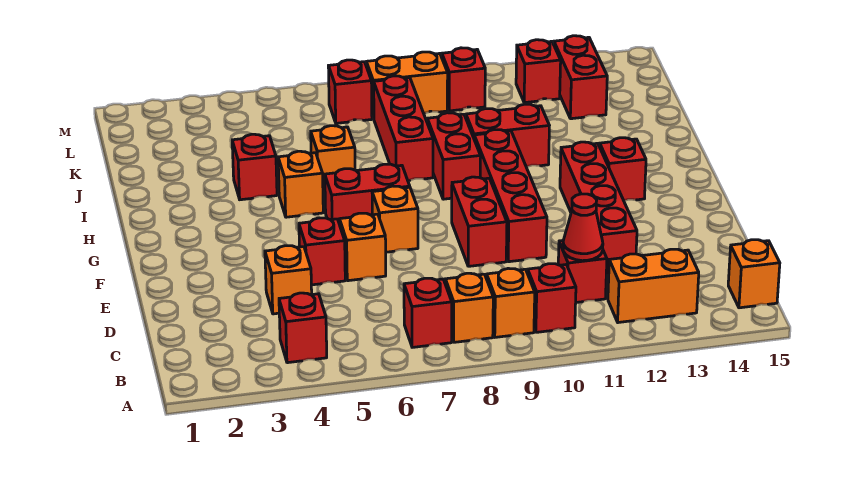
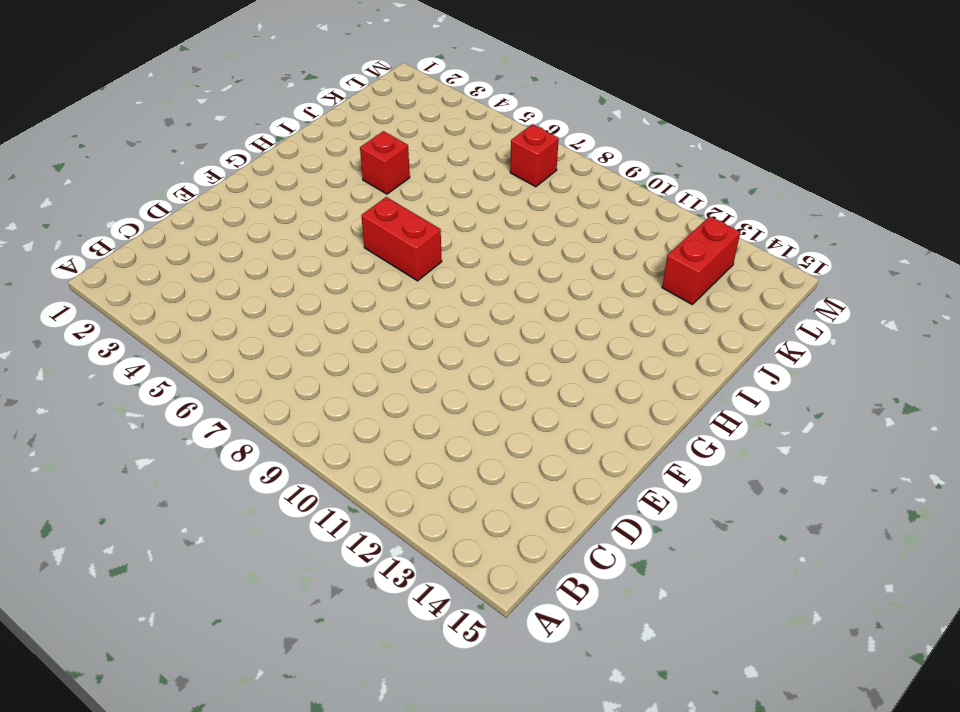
none -> red 1x1 brick [279,293,327,363]
none -> red 1x1 brick [404,278,452,347]
none -> orange 1x1 brick [445,273,493,342]

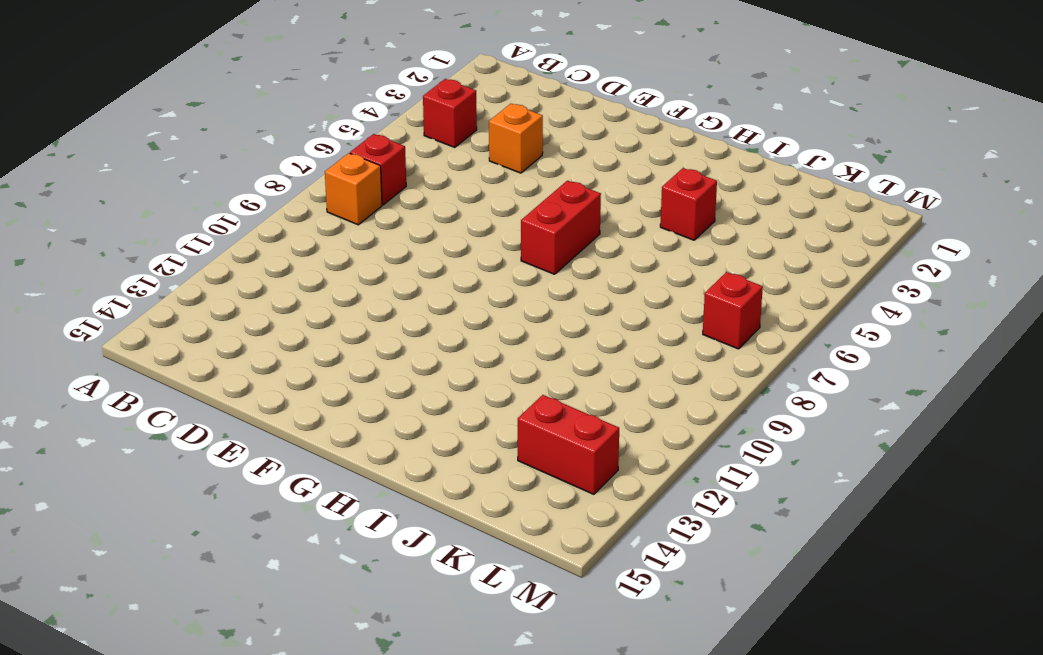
none -> orange 1x1 brick [487,268,535,337]
none -> red 1x1 brick [528,264,576,332]
none -> orange 1x2 brick [608,249,699,323]

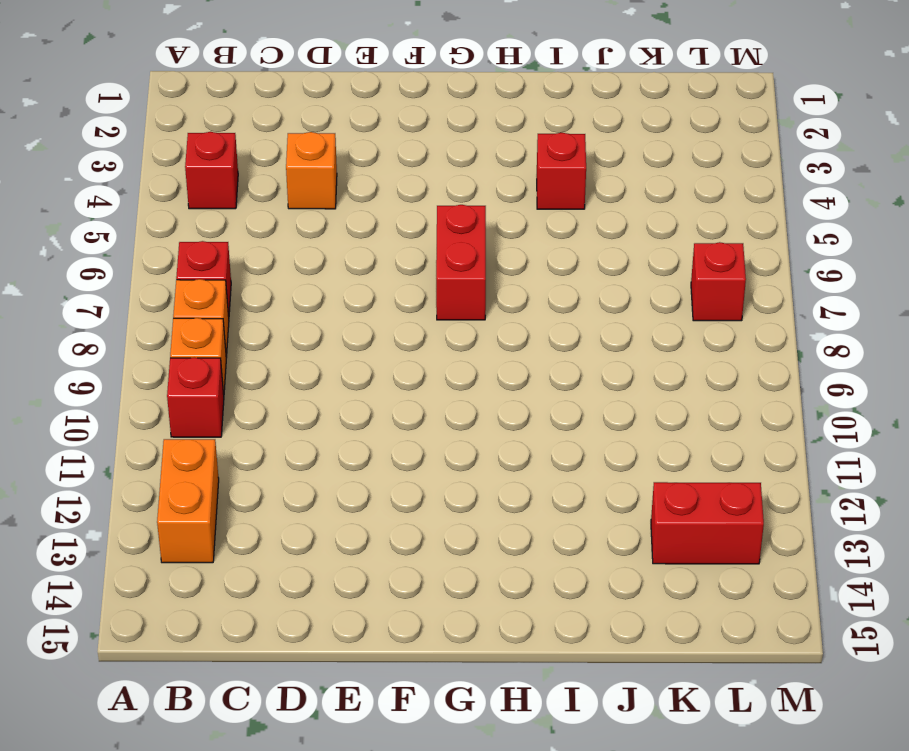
none -> orange 1x1 brick [728,240,780,308]
none -> red 1x1 brick [558,241,607,303]
none -> red 1x4 brick [560,142,637,274]

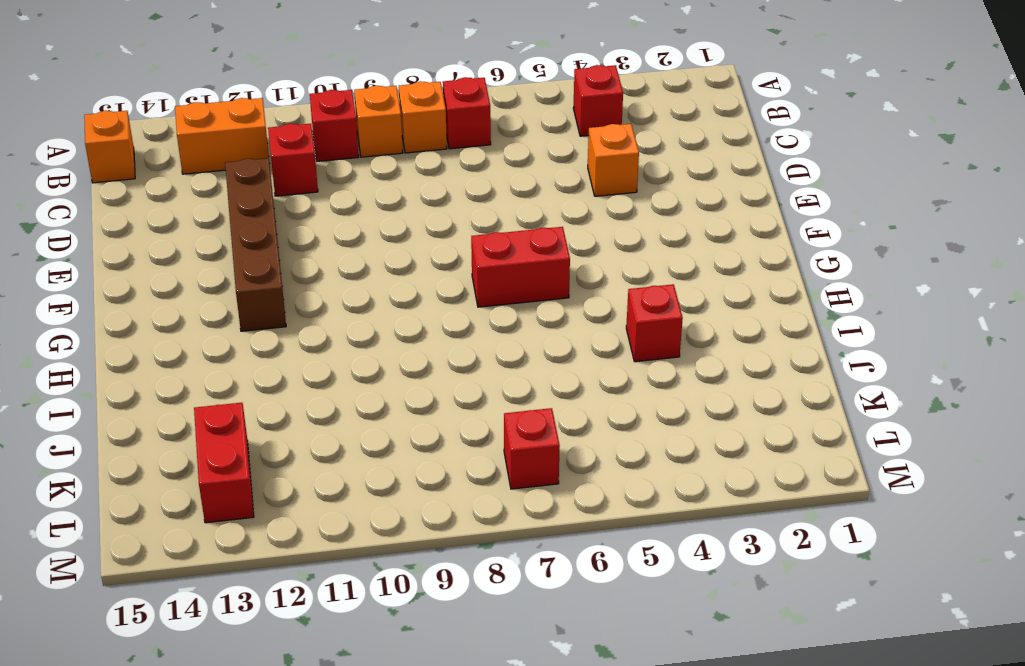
brown 1x4 brick [225,158,286,331] -> red 1x4 brick [560,142,637,274]
none -> red 1x1 brick [299,218,345,285]
none -> orange 1x1 brick [340,213,386,281]
none -> red 1x2 brick [452,177,507,266]

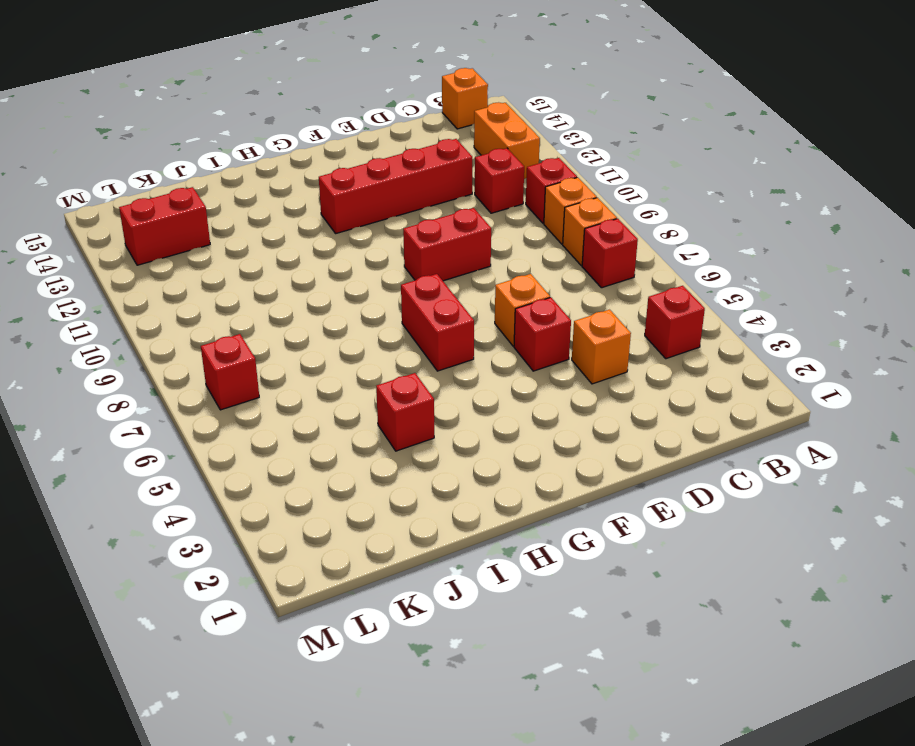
none -> red 1x4 brick [474,130,547,262]
none -> orange 1x1 brick [372,186,418,252]
none -> red 1x1 brick [600,138,646,201]

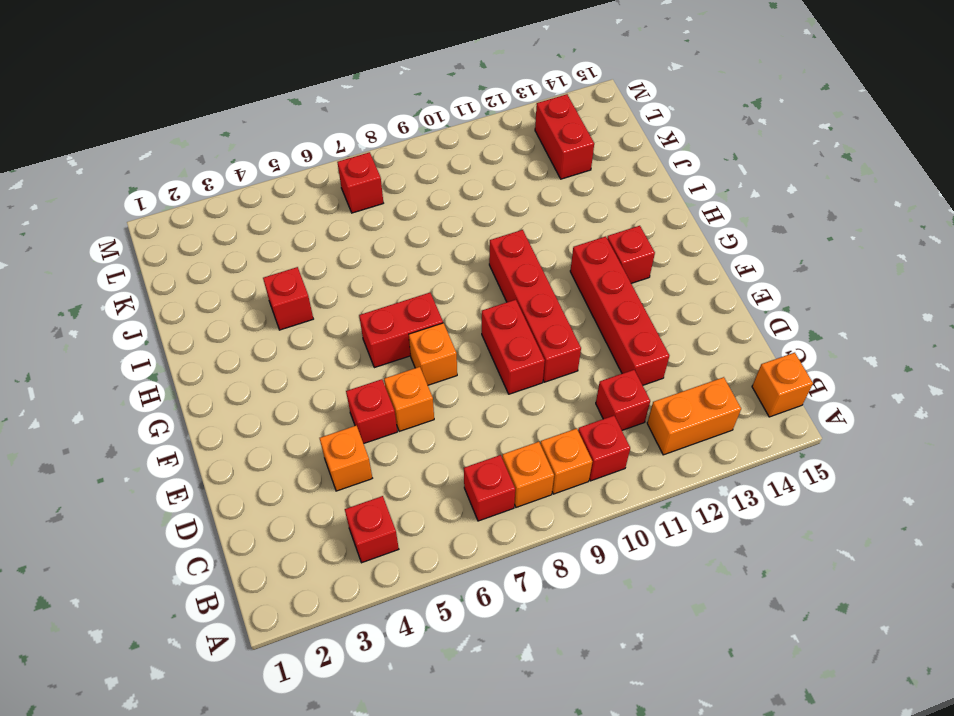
none -> orange 1x1 brick [278,151,323,217]
none -> red 1x2 brick [427,113,481,199]
none -> orange 1x1 brick [311,126,355,190]

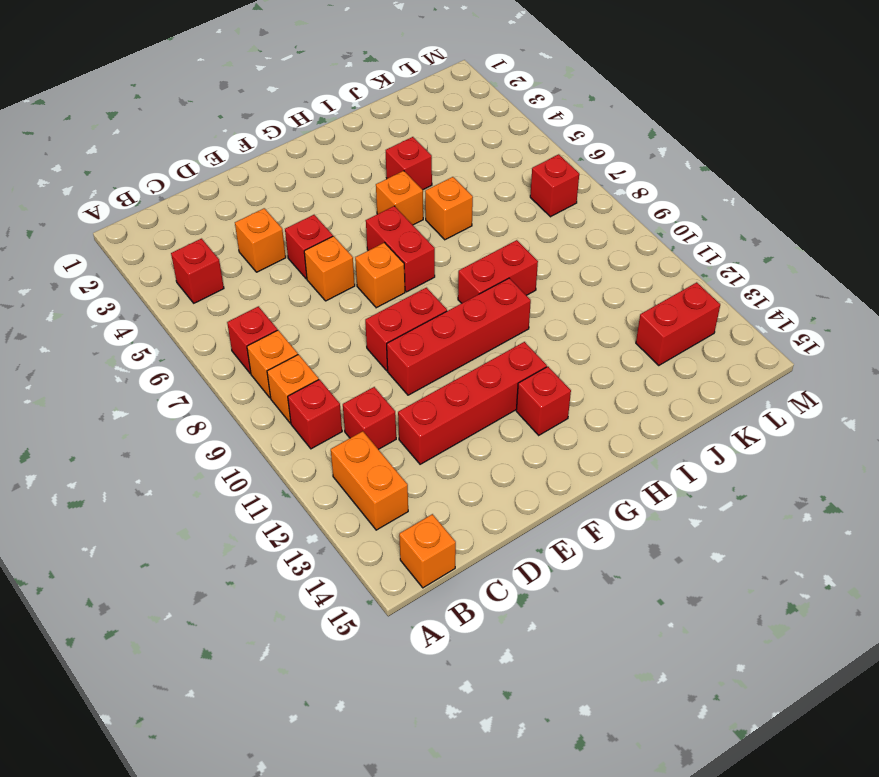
none -> red 1x3 brick [374,76,433,181]
none -> red 1x2 brick [466,104,549,167]
none -> orange 1x2 brick [366,52,448,118]

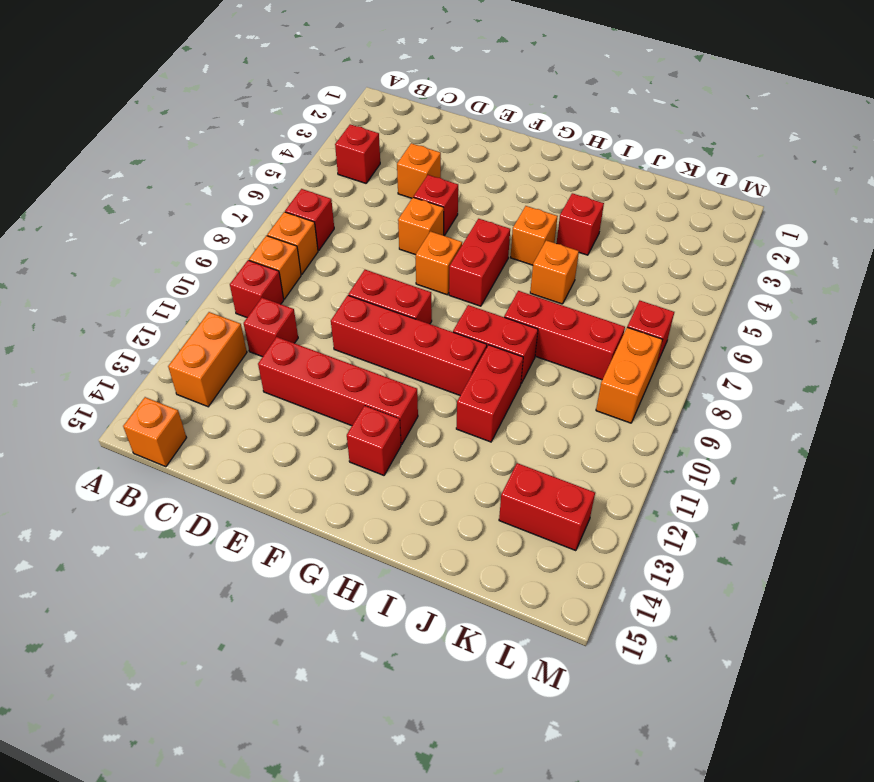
none -> red 1x1 brick [442,48,485,111]
none -> red 1x1 brick [516,40,561,103]
none -> red 1x1 cone [563,194,603,261]

